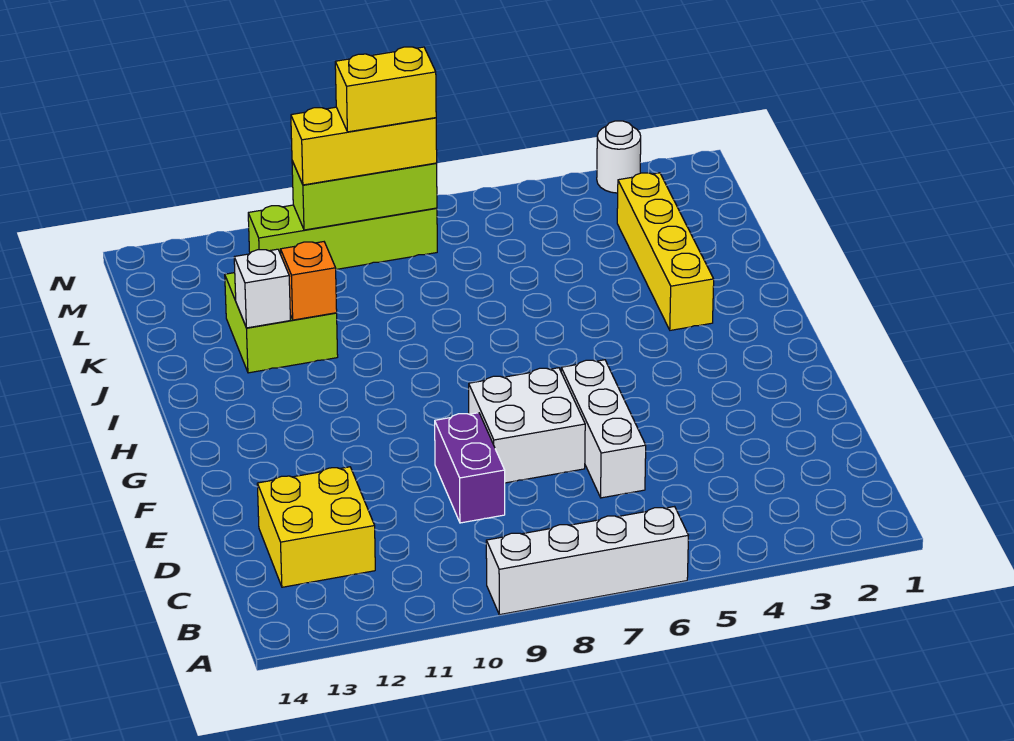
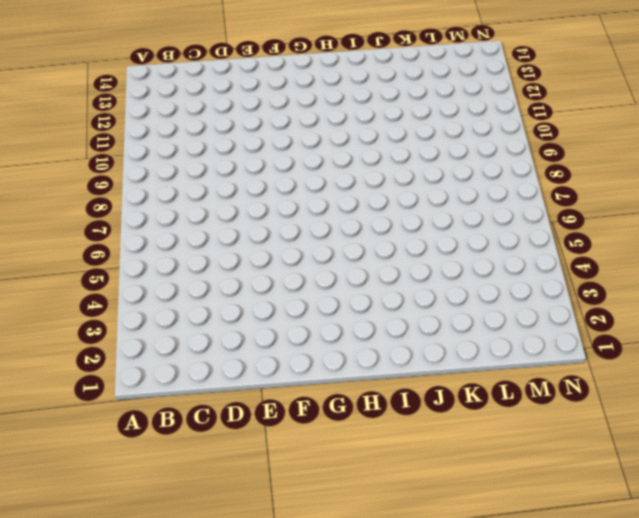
none -> white 1x4 brick [486,507,688,615]
none -> yellow 2x2 brick [257,467,375,587]
none -> white 1x3 brick [561,360,646,498]

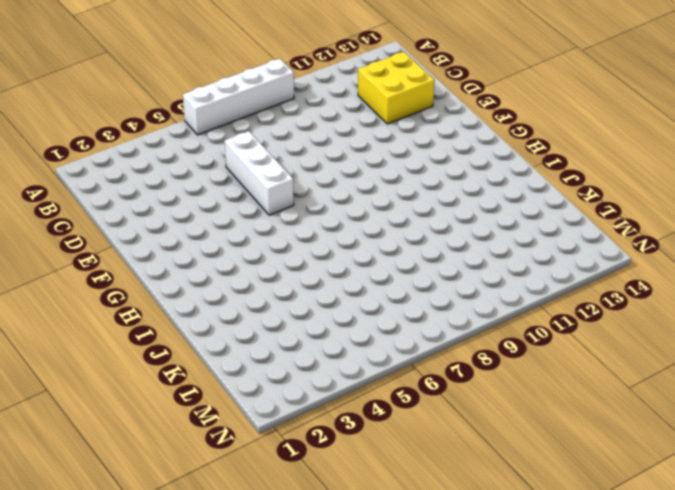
none -> purple 1x2 brick [435,413,505,523]
none -> white 2x2 brick [469,368,585,483]
none -> yellow 1x4 brick [617,173,714,330]

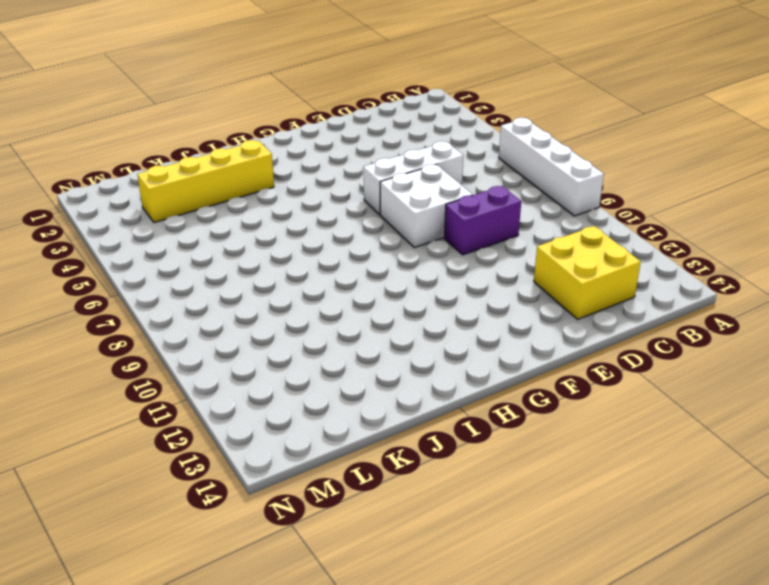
none -> lime 2x2 brick [225,273,338,373]
none -> lime 1x4 brick [248,205,437,269]
none -> white 1x1 round brick [597,121,641,193]

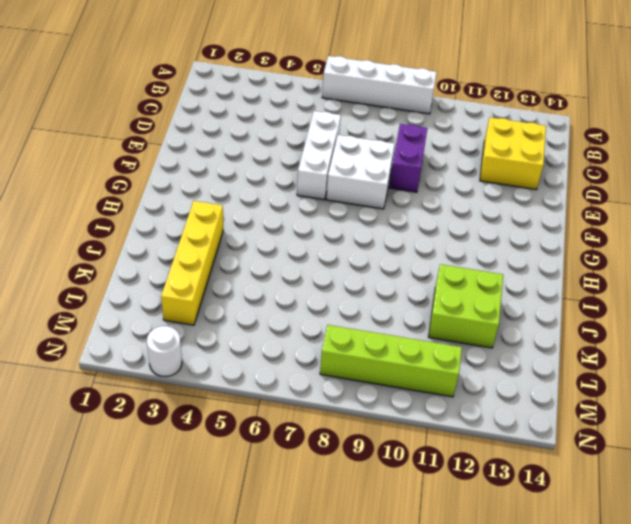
none -> orange 1x1 brick [281,242,337,320]
none -> white 1x1 brick [234,249,290,328]
none -> lime 1x3 brick [292,161,437,230]

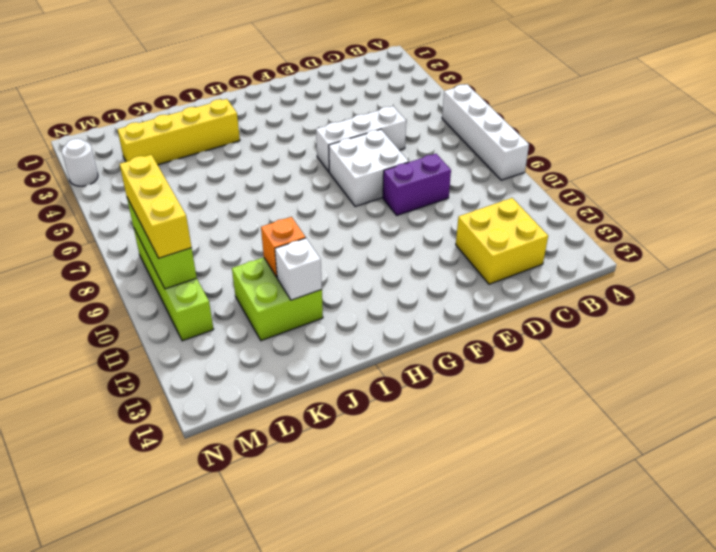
none -> yellow 1x2 brick [335,47,436,132]

